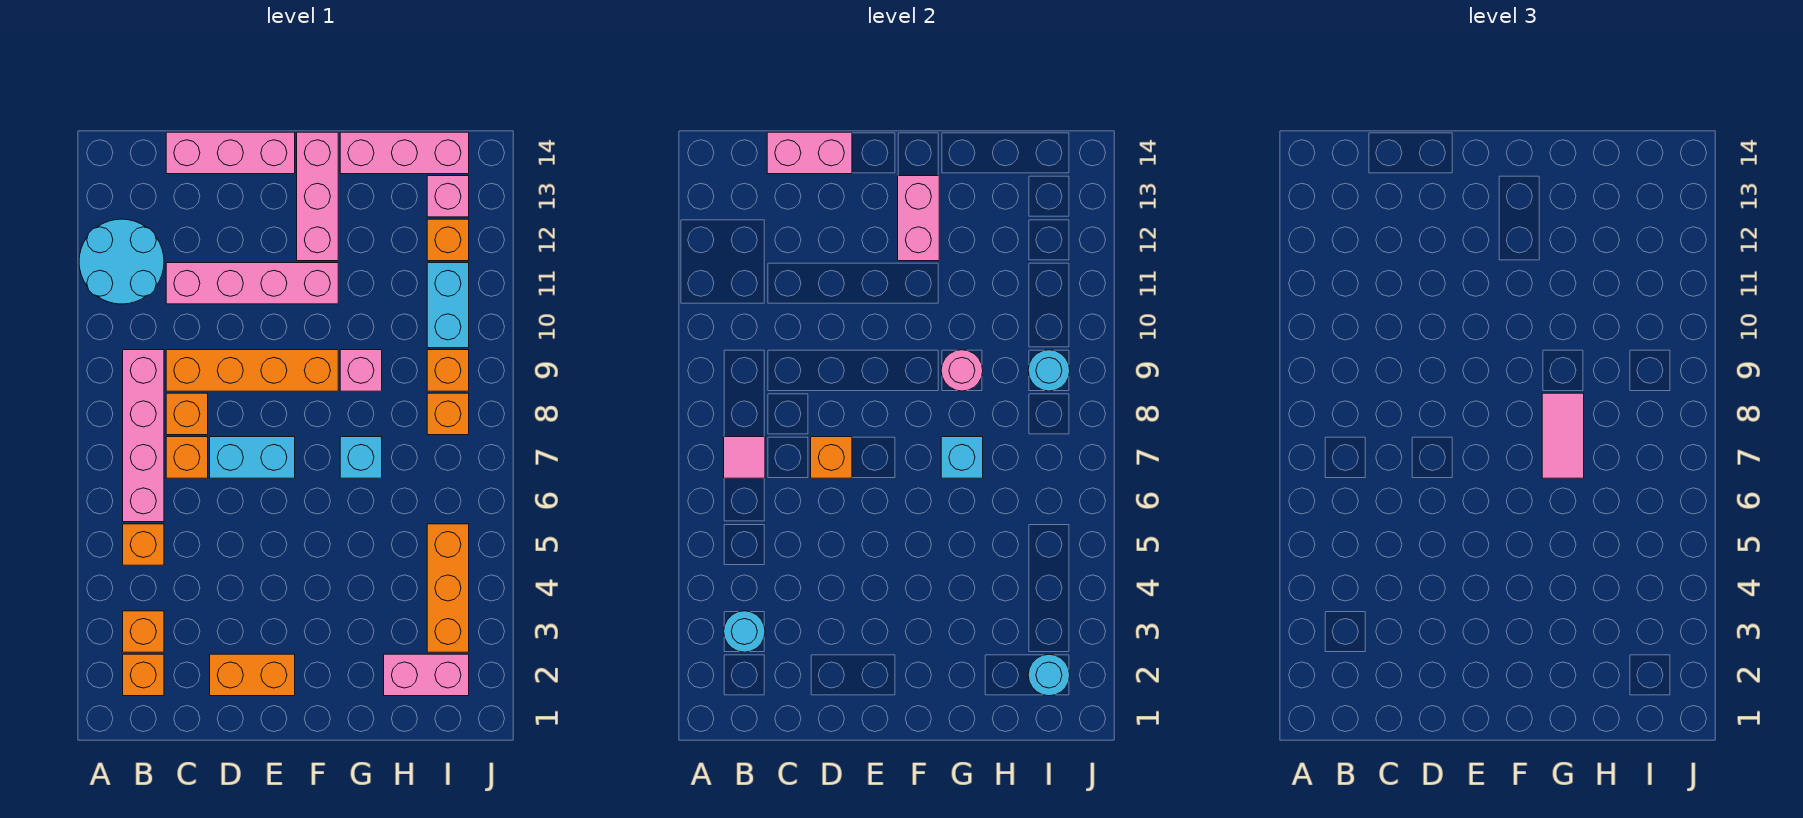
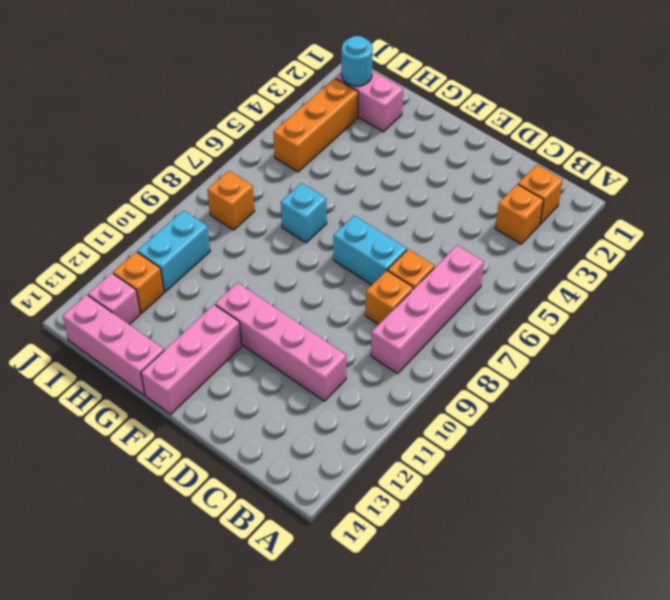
none -> cyan 2x2 round brick [79,219,164,304]
none -> orange 1x1 brick [123,524,164,565]
none -> orange 1x4 brick [166,350,338,391]
none -> pink 1x3 brick [166,132,295,174]

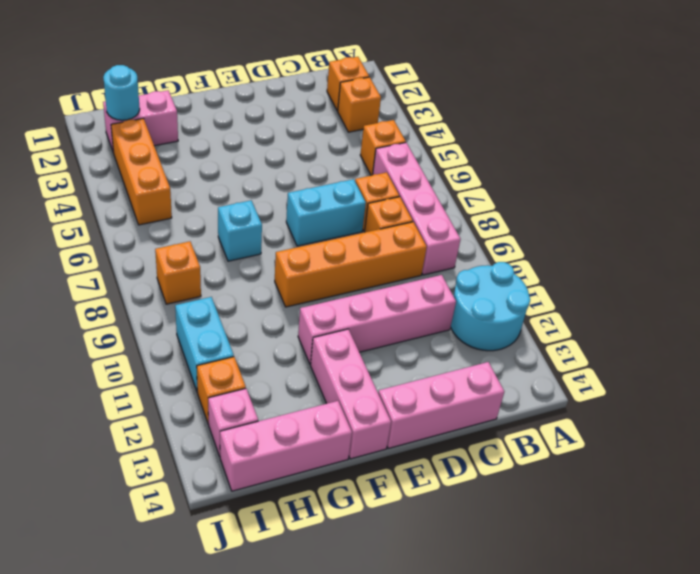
none -> orange 1x2 brick [210,654,295,696]
none -> pink 1x1 brick [340,350,382,391]
none -> orange 1x1 brick [427,350,469,391]
none -> cyan 1x1 round brick [724,611,765,652]

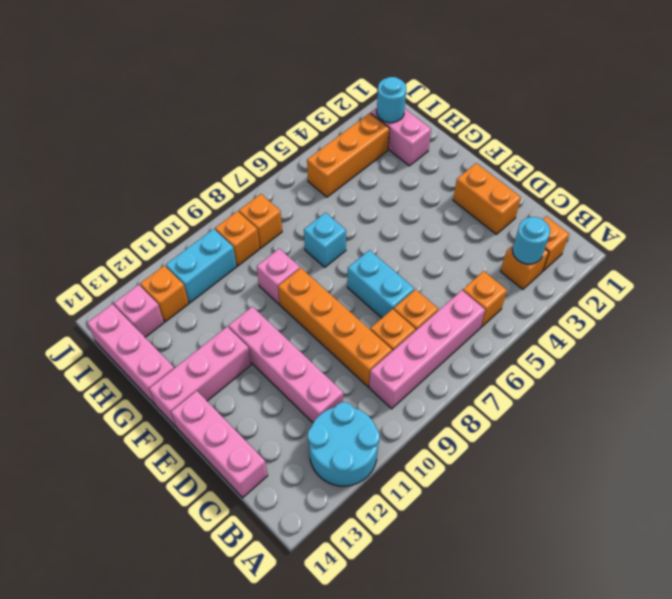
none -> pink 1x1 tile [724,437,765,478]
none -> pink 1x2 brick [767,132,852,174]
none -> orange 1x1 brick [811,437,852,478]
none -> pink 1x2 brick [898,176,939,261]

